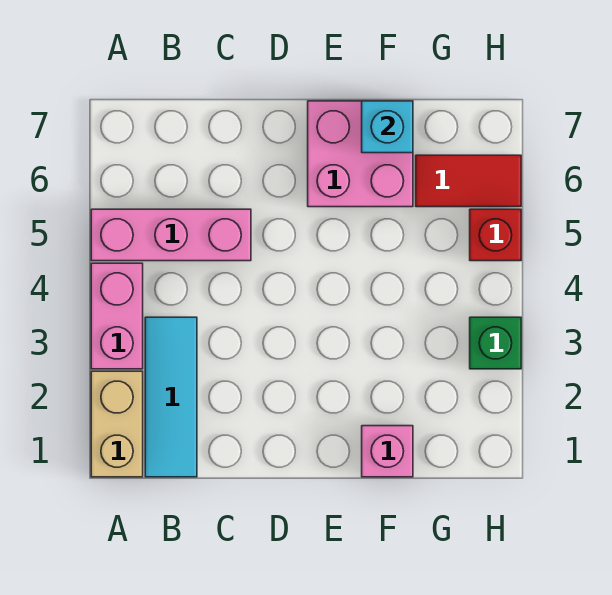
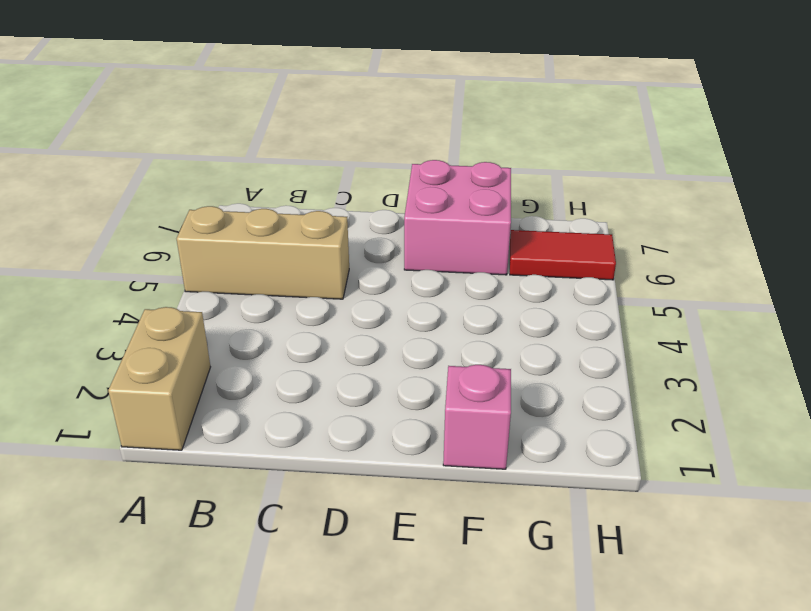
tan 1x3 brick [177,206,349,299] -> pink 1x3 brick [91,209,251,261]
none -> pink 1x2 brick [91,263,143,369]
none -> cyan 1x3 tile [145,317,197,477]

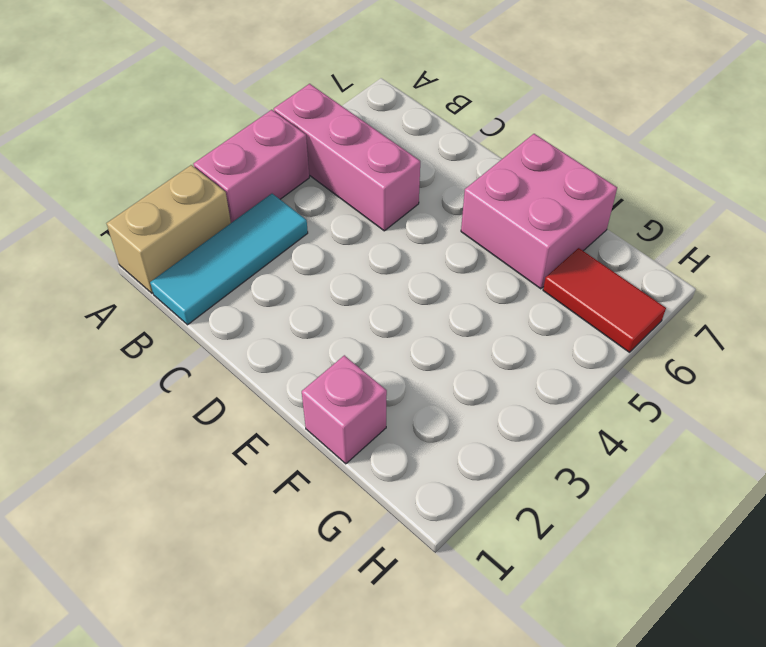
none -> green 1x1 brick [470,317,521,369]
none -> red 1x1 brick [470,209,521,261]

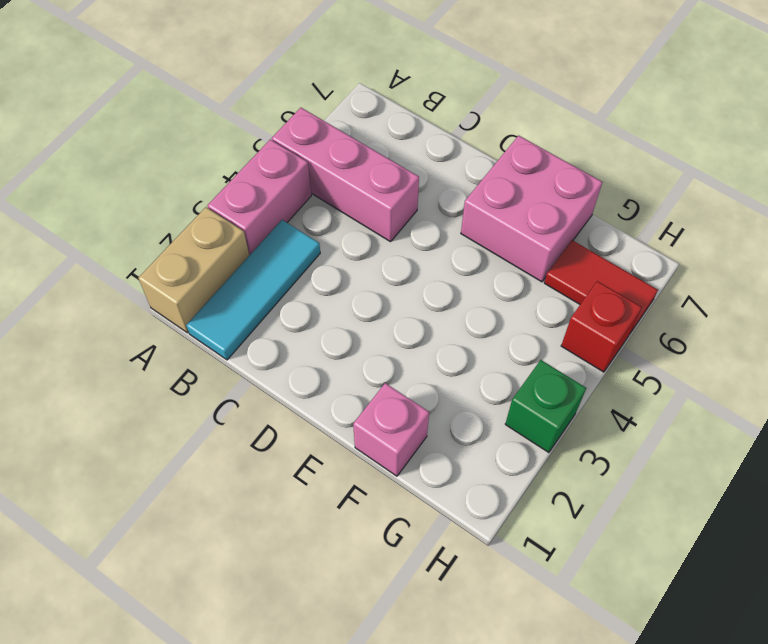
none -> cyan 1x1 brick [362,101,413,153]

